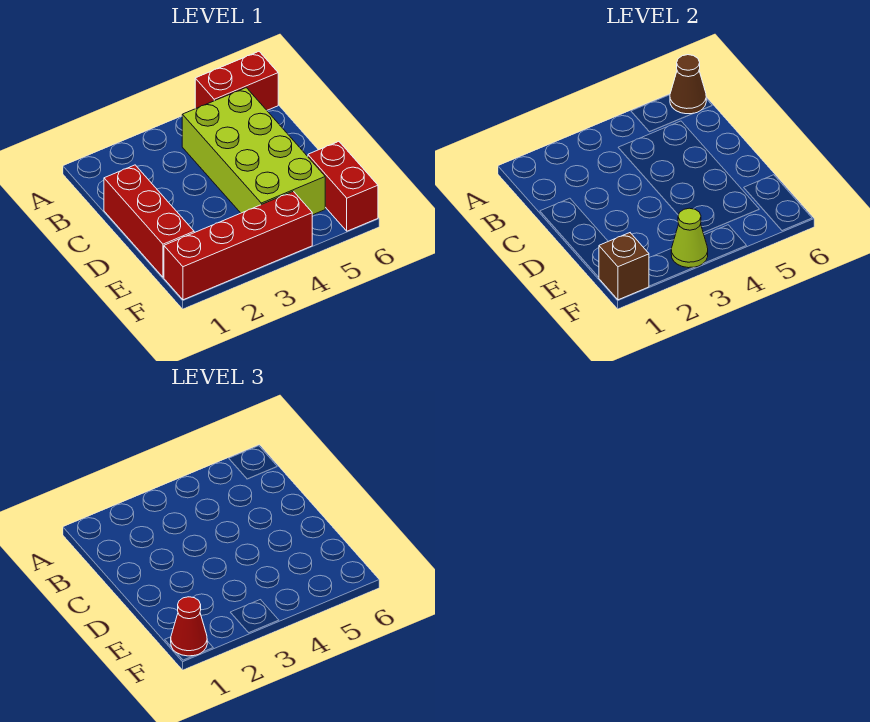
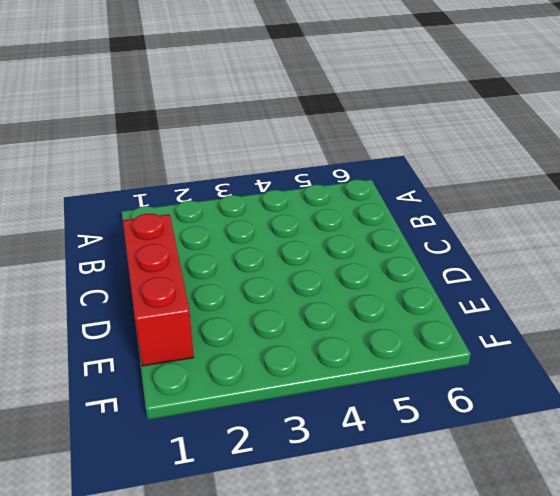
none -> red 1x2 brick [195,52,278,110]
none -> lime 2x4 brick [182,88,325,215]

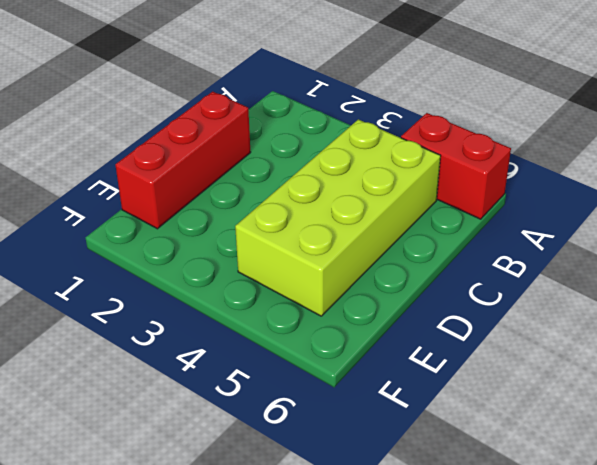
none -> red 1x2 brick [308,142,378,231]
none -> red 1x4 brick [164,191,312,300]

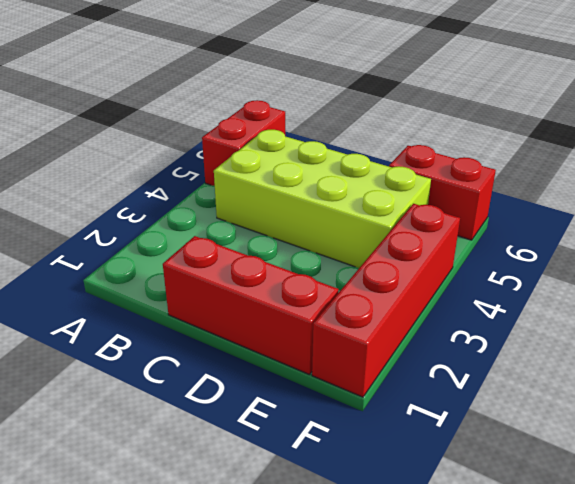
none -> brown 1x1 cone [670,55,706,114]
none -> brown 1x1 brick [599,233,649,300]

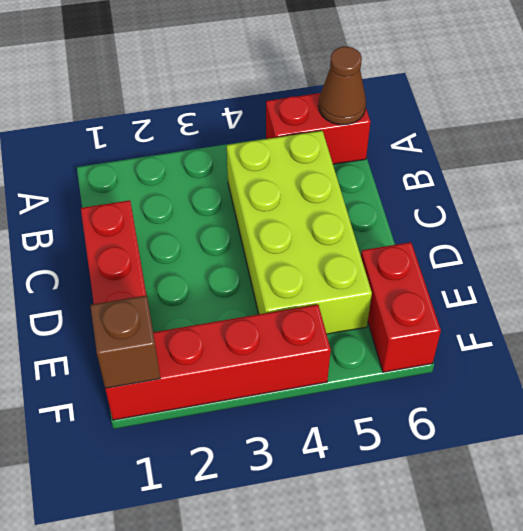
none -> lime 1x1 cone [671,208,708,268]
none -> red 1x1 cone [171,597,207,656]

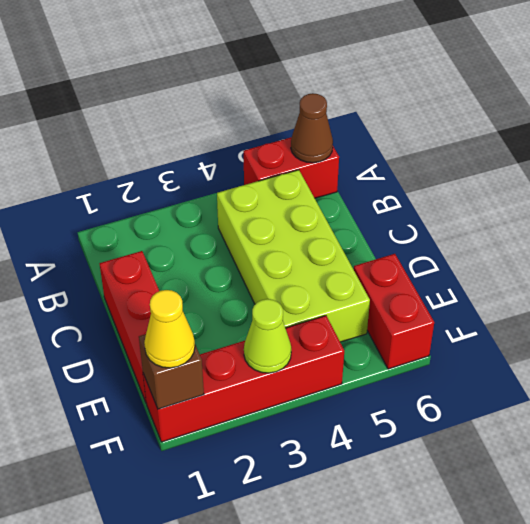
yellow 1x1 cone [144,290,195,368] -> red 1x1 cone [171,597,207,656]

